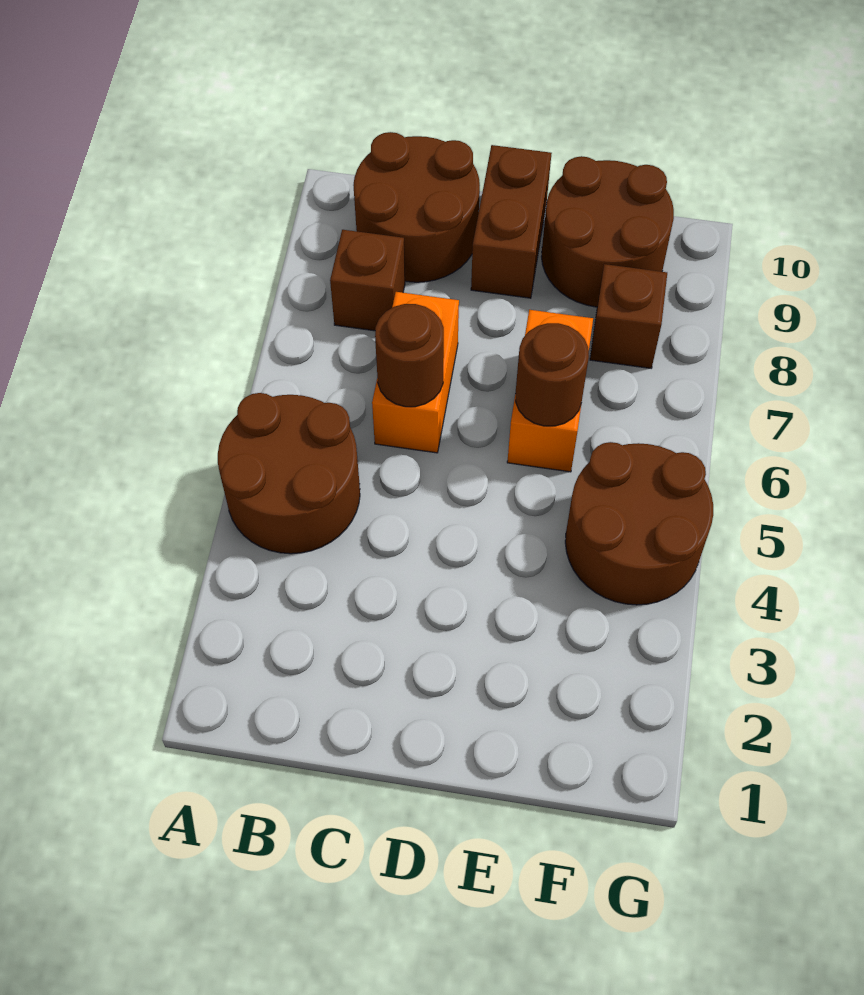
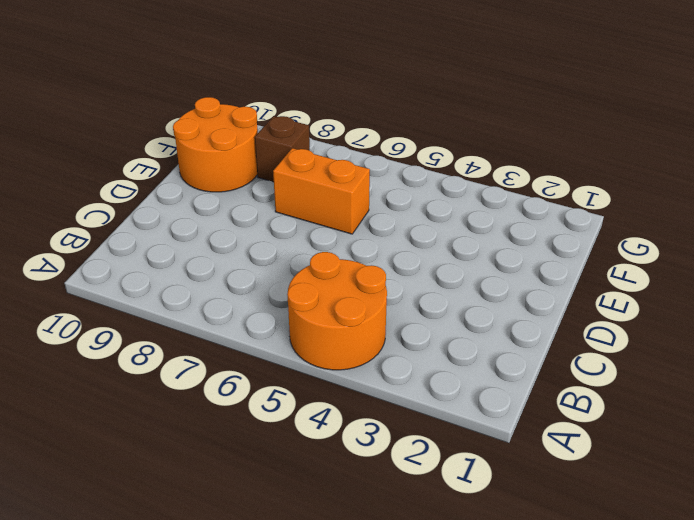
orange 2x2 round brick [287,252,387,370] -> brown 2x2 round brick [218,393,360,554]
orange 2x2 round brick [173,97,258,192] -> brown 2x2 round brick [542,156,674,307]
none -> brown 1x1 brick [330,230,405,331]
none -> brown 2x2 round brick [353,132,480,282]

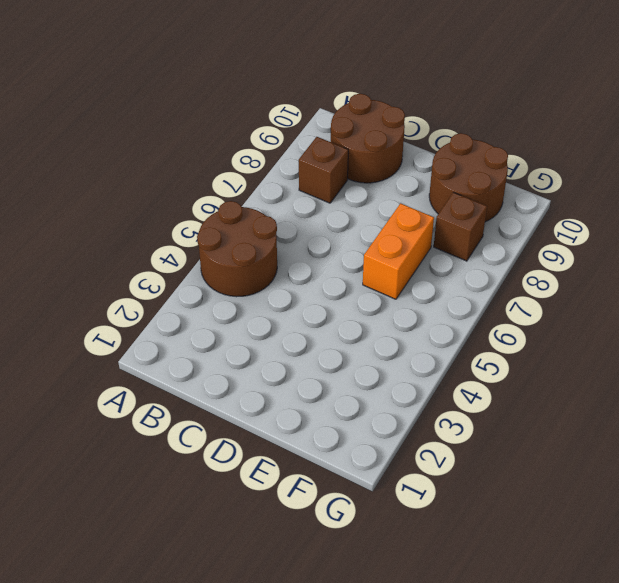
none -> orange 1x2 brick [372,292,459,453]
none -> brown 1x2 brick [471,145,552,298]

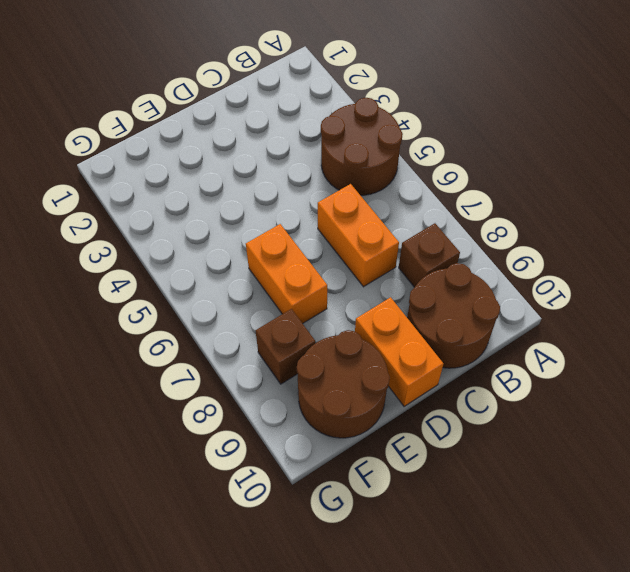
orange 1x2 brick [355,297,443,406] -> brown 1x2 brick [471,145,552,298]
none -> brown 2x2 round brick [565,442,713,605]
none -> brown 1x1 round brick [375,304,444,407]

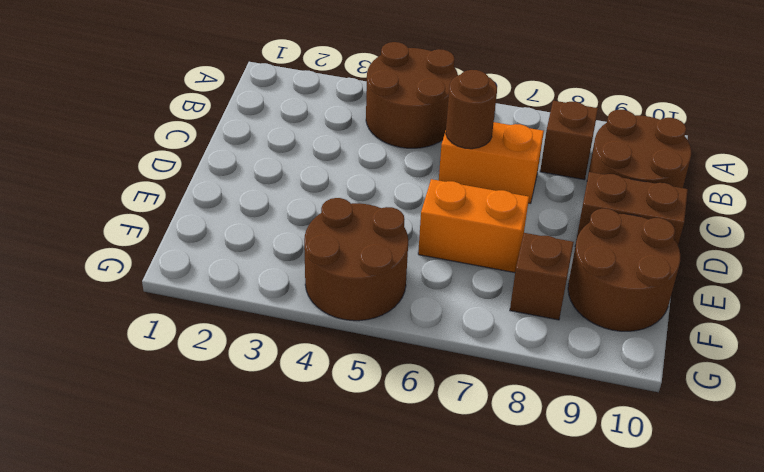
none -> brown 1x1 round brick [515,323,589,426]

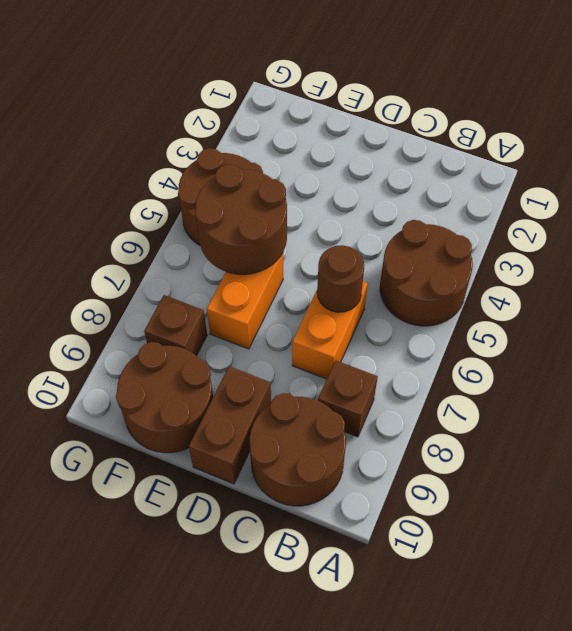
brown 2x2 round brick [195,164,287,274] -> brown 1x1 round brick [515,323,589,426]

